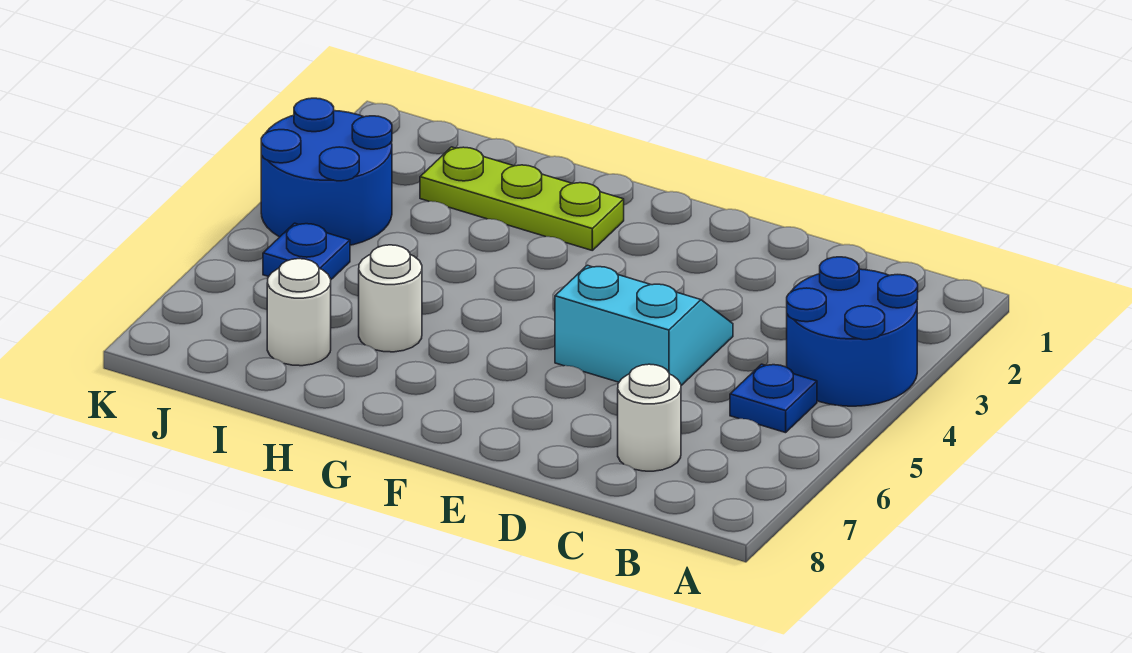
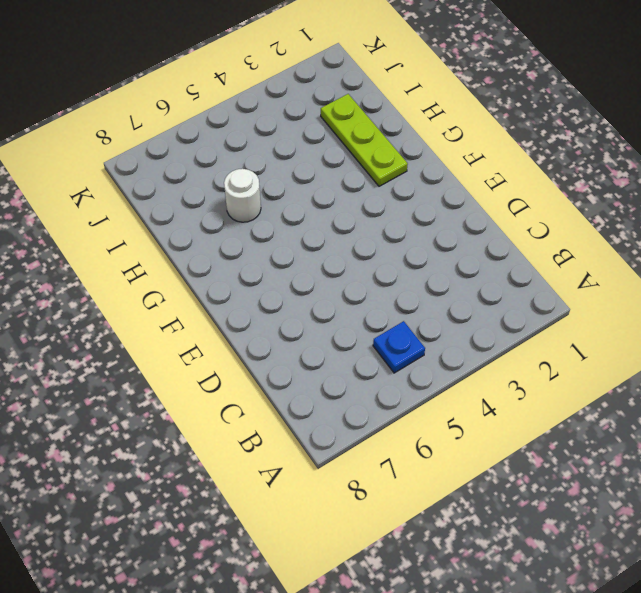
none -> blue 2x2 round brick [787,257,918,406]
none -> white 1x1 round brick [618,364,681,471]

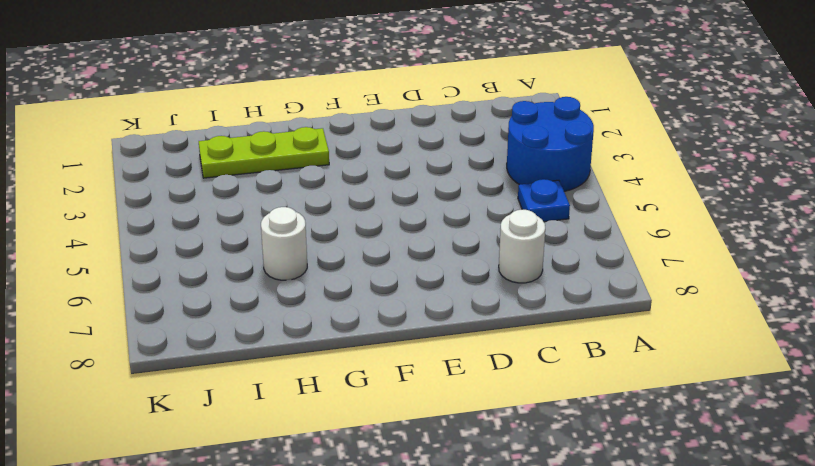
none -> cyan 2x2 slope [555,265,733,385]
none -> white 1x1 round brick [267,259,331,366]

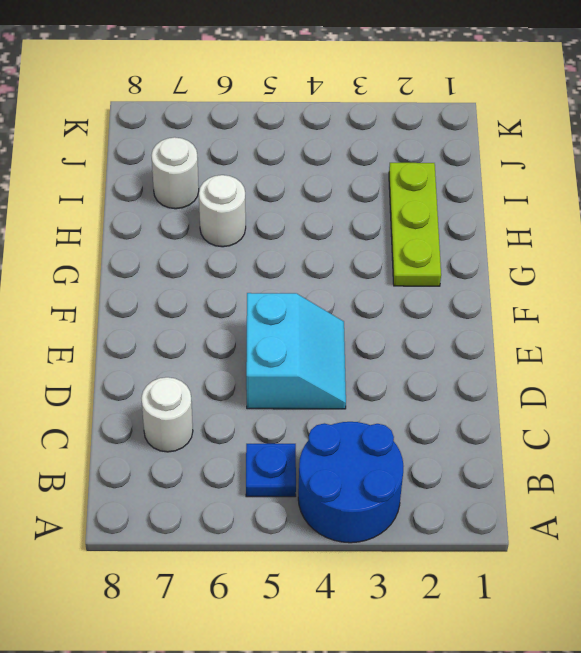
none -> blue 2x2 round brick [261,98,392,245]
none -> blue 1x1 plate [263,223,350,279]

